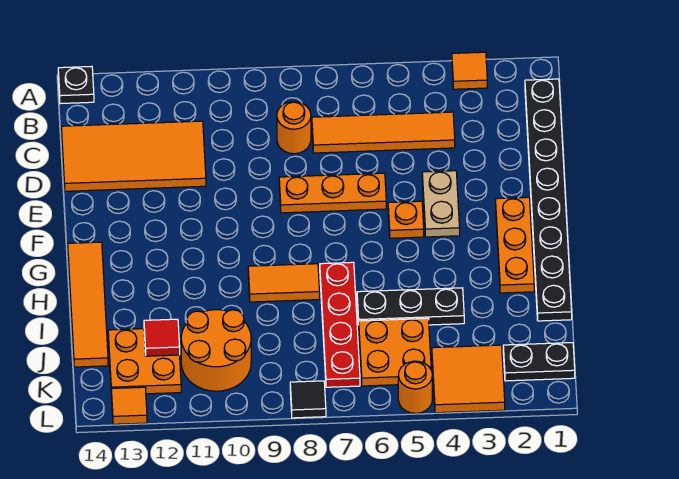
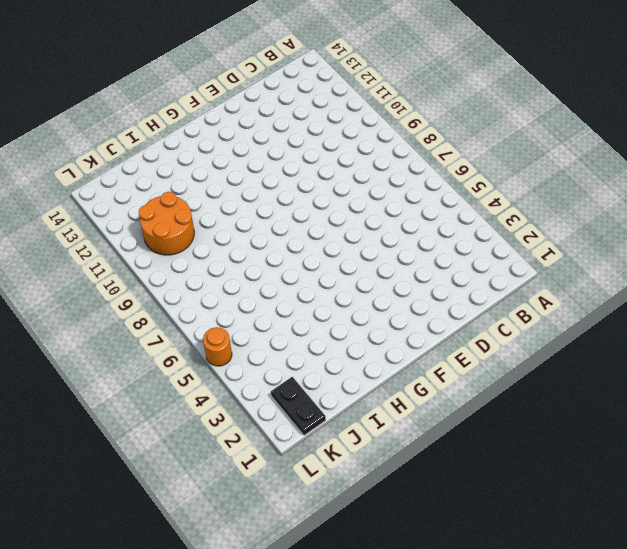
none -> orange 1x1 tile [452,52,487,89]
none -> black 1x1 plate [58,66,94,104]
none -> black 1x8 plate [525,79,572,321]

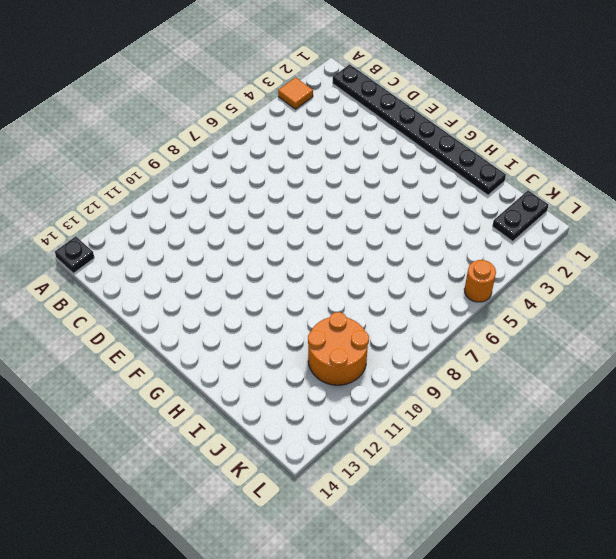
none -> orange 1x4 tile [312,112,455,153]
none -> orange 1x1 round brick [277,101,311,154]
none -> orange 2x4 tile [61,121,206,191]

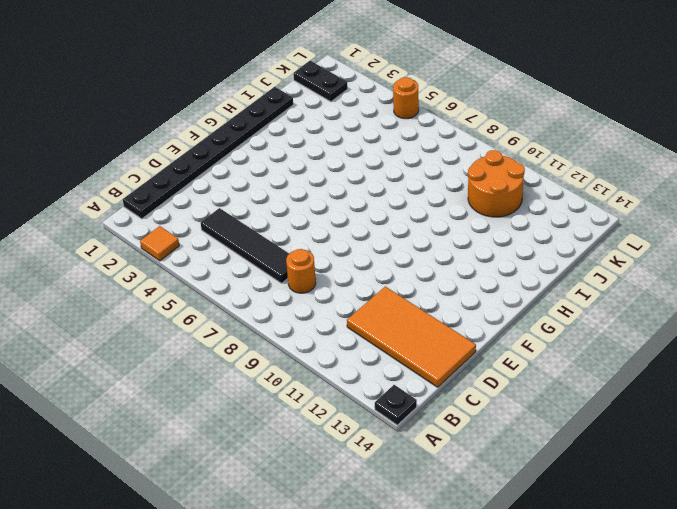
black 1x4 tile [201,208,289,283] -> orange 1x4 tile [312,112,455,153]
none -> tan 1x2 plate [422,171,460,237]
none -> orange 1x3 plate [279,173,386,213]
none -> orange 1x3 plate [496,197,534,293]

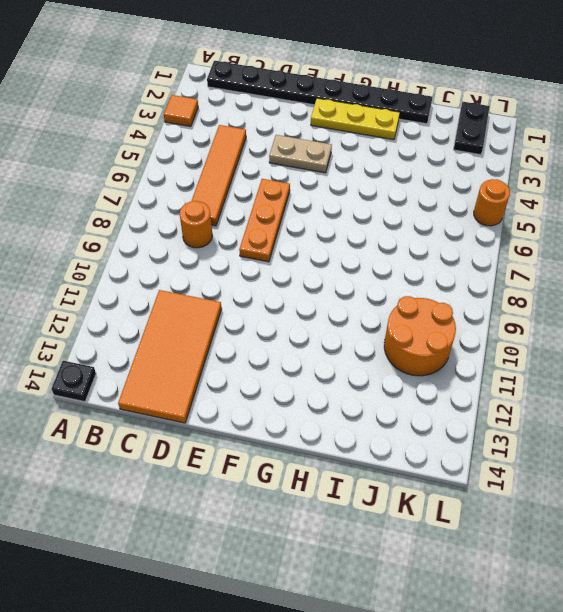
yellow 1x3 plate [311,98,400,140] -> orange 1x3 plate [496,197,534,293]
none -> orange 1x1 plate [388,201,424,238]
none -> orange 1x4 tile [68,242,108,367]
none -> red 1x4 plate [320,262,360,387]

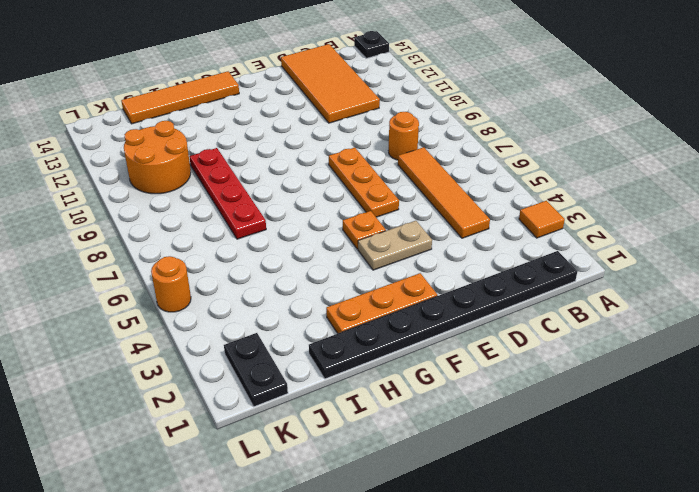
red 1x4 plate [189,148,266,239] -> red 1x4 plate turned to [320,262,360,387]
none -> orange 1x2 tile [248,264,320,302]
none -> black 1x3 plate [357,288,464,325]
none -> orange 2x2 plate [359,318,431,386]

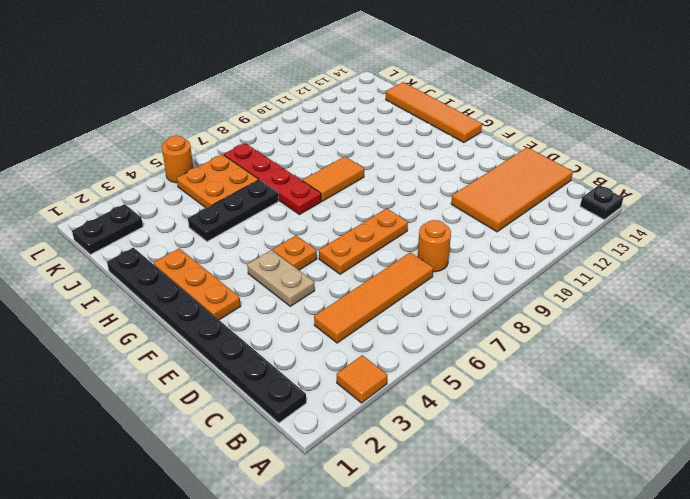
none -> orange 2x2 round brick [181,310,251,391]
none -> orange 2x2 plate [108,329,181,394]
none -> orange 2x2 tile [432,345,505,413]

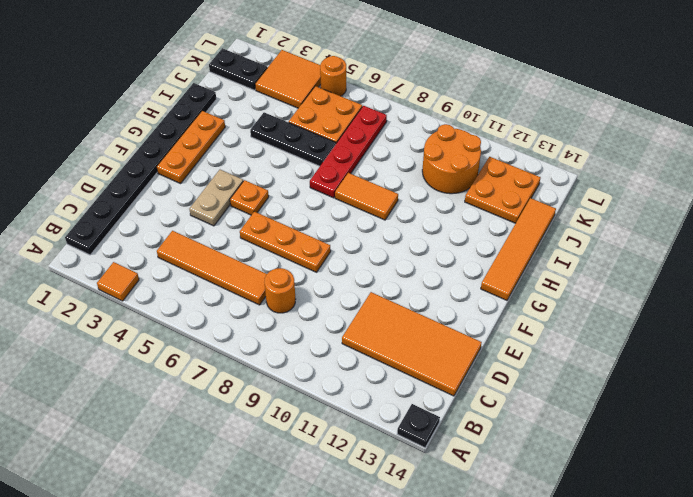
none -> black 1x1 tile [290,381,326,418]
none -> orange 1x1 tile [111,387,147,424]
none -> red 1x1 tile [144,319,180,356]

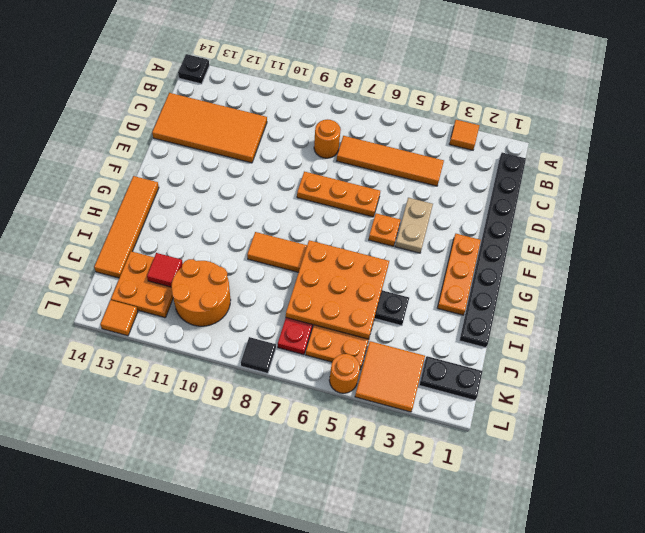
orange 3x3 plate [286,240,389,339] -> none

